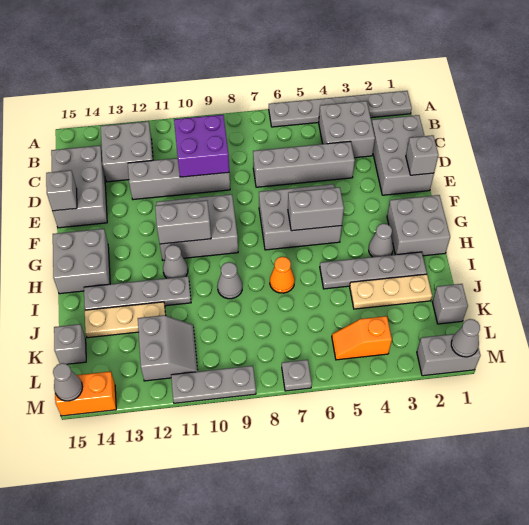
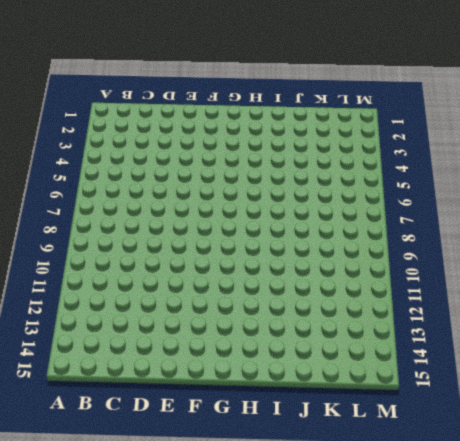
none -> grey 1x6 plate [269,91,412,127]
none -> grey 2x2 brick [319,101,375,158]
none -> grey 2x2 brick [101,121,153,182]
none -> grey 2x3 brick [372,115,434,195]

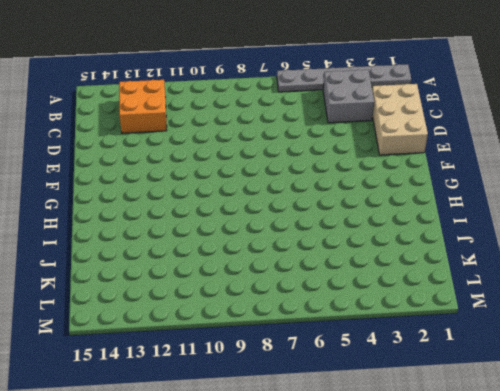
orange 2x2 brick [119,80,167,133] -> grey 2x2 brick [101,121,153,182]
tan 2x3 brick [372,84,428,155] -> grey 2x3 brick [372,115,434,195]
none -> grey 2x3 brick [51,146,107,228]
none -> grey 1x4 brick [253,141,355,187]
none -> grey 1x4 brick [128,158,230,200]
none -> grey 2x3 brick [259,184,342,250]

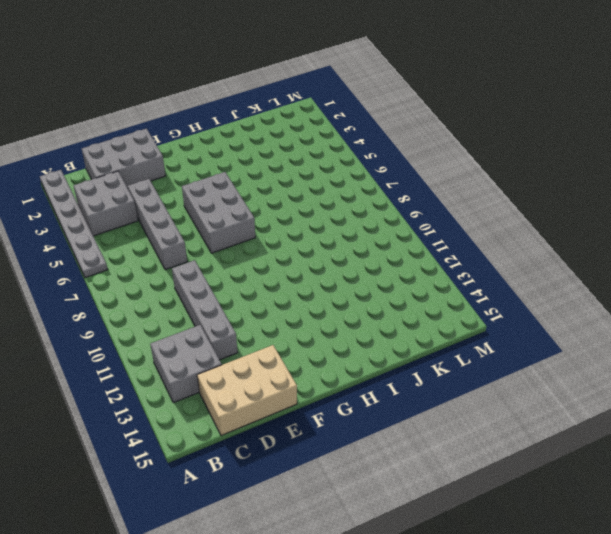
tan 2x3 brick [197,345,297,436] -> grey 2x3 brick [51,146,107,228]
none -> grey 2x3 brick [156,194,238,260]
none -> grey 2x2 brick [387,195,450,256]
none -> grey 2x2 brick [53,229,110,294]
none -> grey 1x1 cone [369,224,393,257]

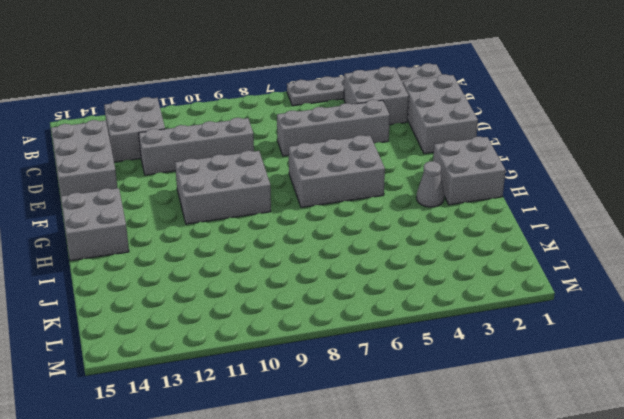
none -> grey 1x1 cone [163,245,188,278]
none -> grey 1x4 plate [320,252,427,289]
none -> orange 1x1 cone [270,257,295,293]
none -> grey 1x1 cone [217,262,242,299]

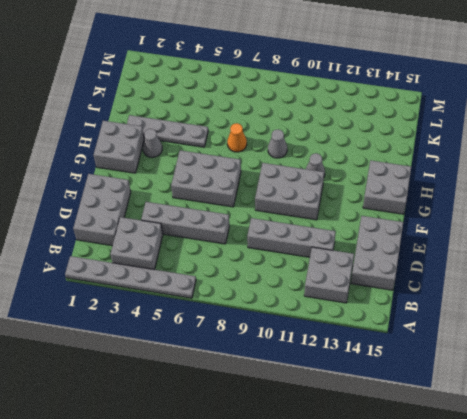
none -> grey 1x4 plate [84,276,191,310]
none -> tan 1x3 plate [350,274,432,309]
none -> tan 1x3 plate [85,302,165,338]
none -> grey 1x1 brick [432,284,468,324]

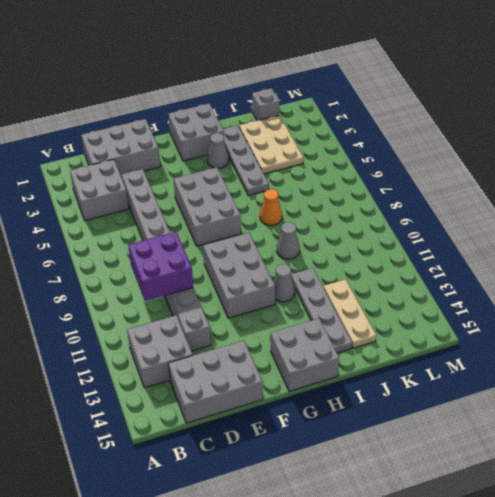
tan 2x3 plate [239,115,303,174] -> tan 1x3 plate [350,274,432,309]
none -> grey 1x6 plate [269,91,412,127]
none -> grey 2x2 slope [138,315,198,381]
none -> grey 1x1 brick [54,324,86,364]
none -> orange 1x2 slope [332,316,392,360]

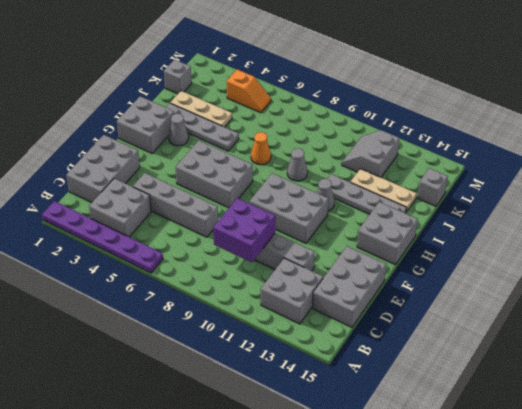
purple 1x6 plate [42,201,163,273] -> grey 1x6 plate [269,91,412,127]
none -> grey 1x2 brick [417,334,481,376]
none -> grey 1x1 plate [282,360,312,391]
none -> grey 1x3 plate [171,366,256,403]
none -> orange 1x2 brick [55,371,116,416]

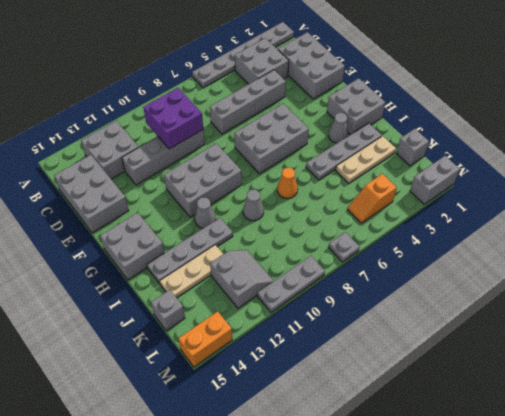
none -> grey 1x1 brick [406,135,438,175]
none -> grey 1x1 brick [46,170,77,211]
none -> grey 1x2 brick [288,187,344,231]
none -> grey 1x2 brick [155,200,211,244]

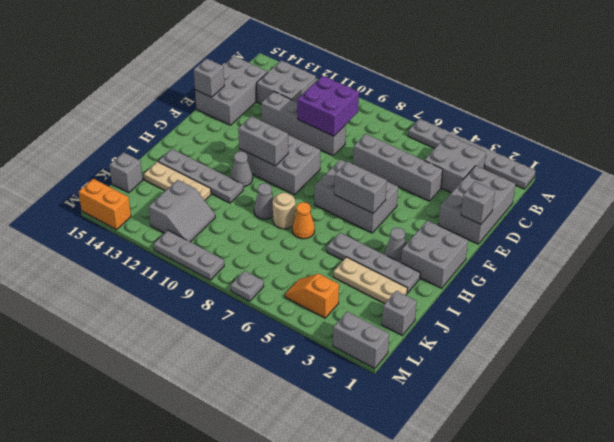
tan 1x1 round brick [273,193,295,229] -> none
none -> grey 2x2 brick [53,229,110,294]
none -> grey 1x1 cone [451,319,480,357]
none -> grey 1x1 cone [53,363,82,401]

